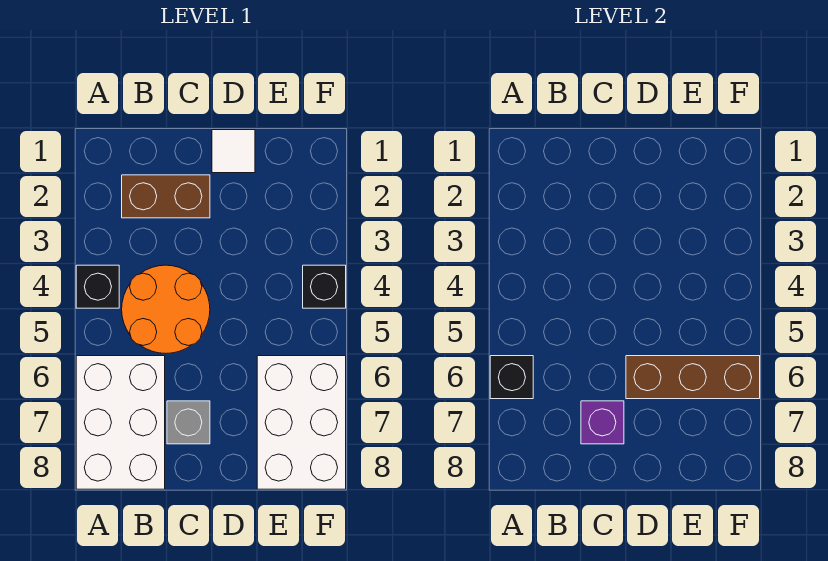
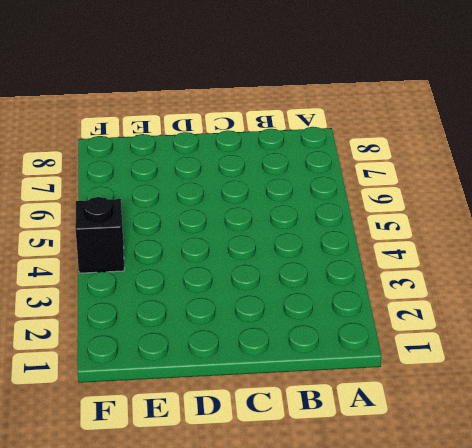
none -> black 1x1 brick [76,265,119,308]
none -> white 2x3 brick [76,356,165,489]

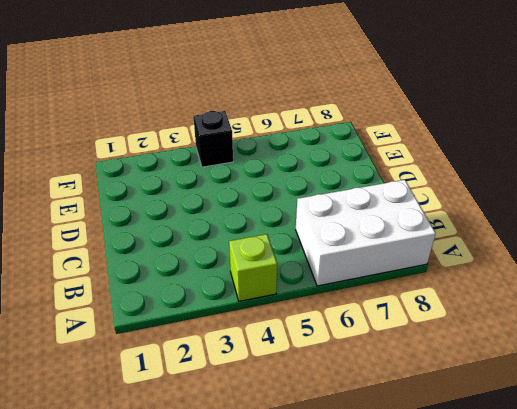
lime 1x1 brick [229,234,277,301] -> black 1x1 brick [76,265,119,308]
none -> brown 1x2 brick [122,175,210,218]
none -> orange 2x2 round brick [122,265,210,354]

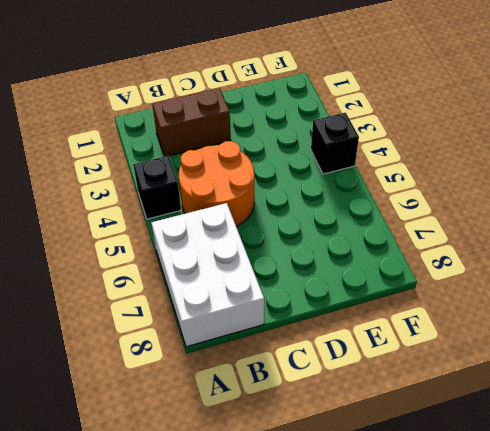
none -> grey 1x1 brick [167,401,210,444]
none -> white 1x1 tile [212,130,255,173]

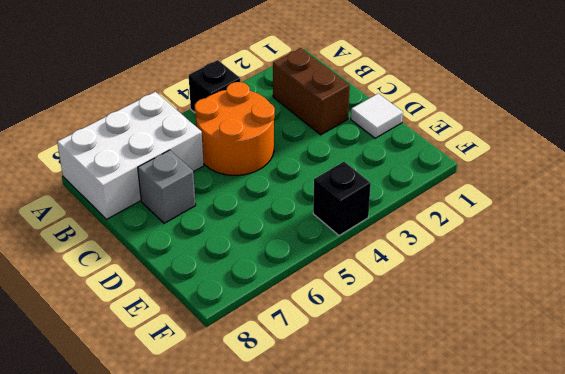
none -> white 2x3 brick [257,356,346,489]
none -> black 1x1 brick [490,356,533,399]

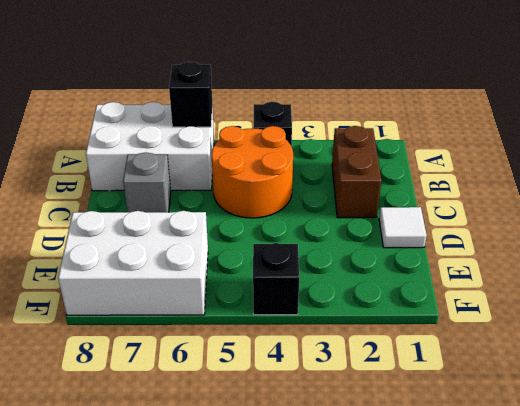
none -> purple 1x1 brick [581,401,624,444]
none -> brown 1x3 brick [626,356,760,399]

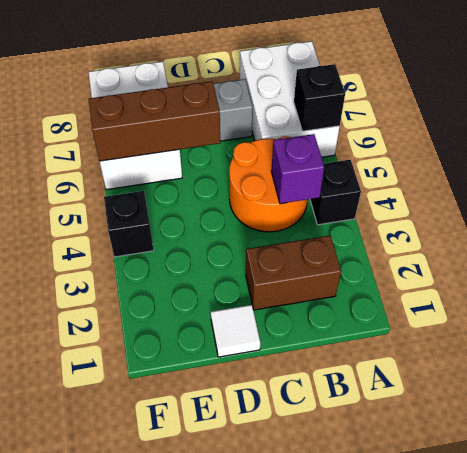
purple 1x1 brick [271,134,324,204] -> purple 1x1 brick moved to [581,401,624,444]

